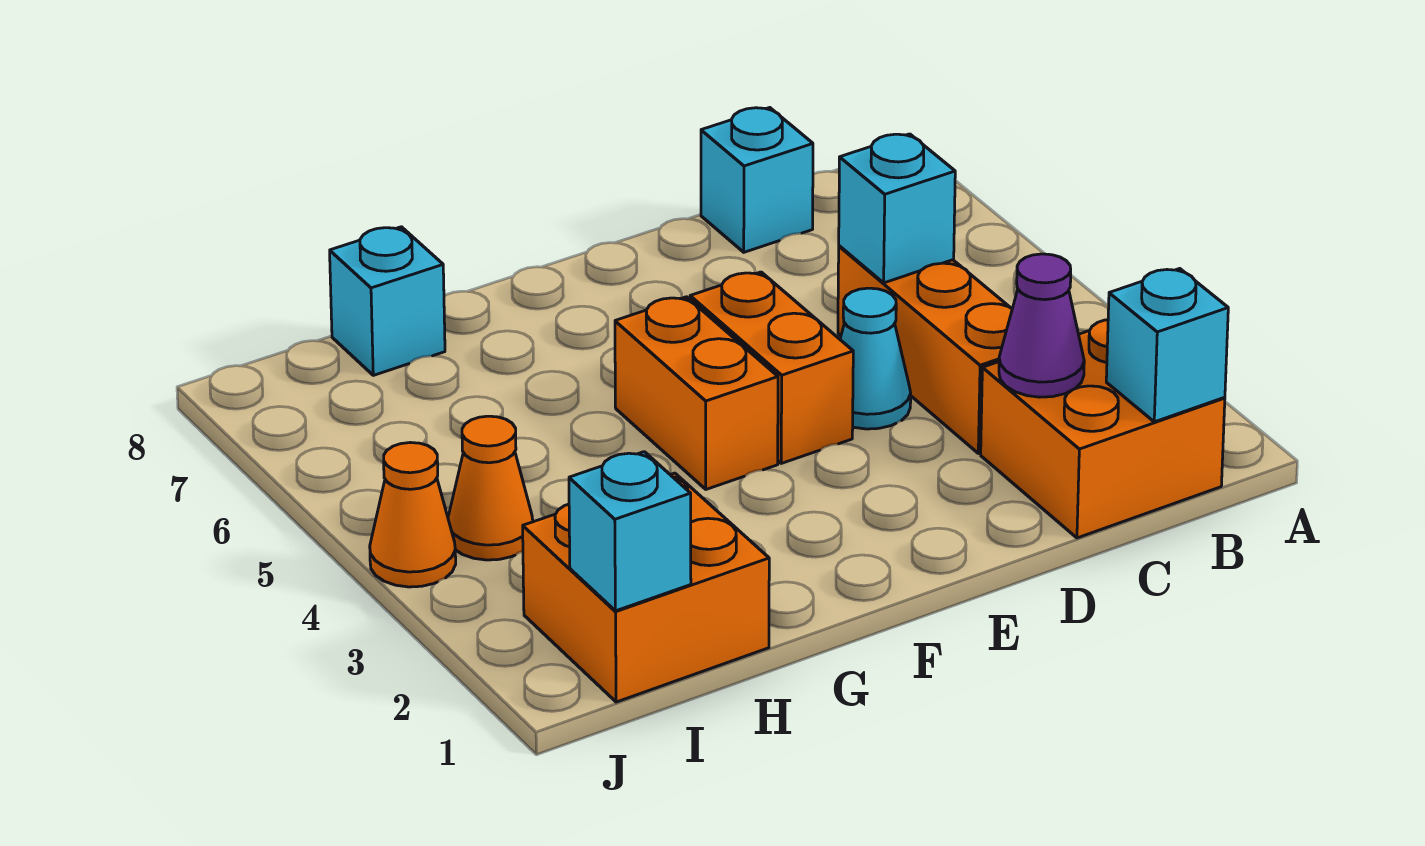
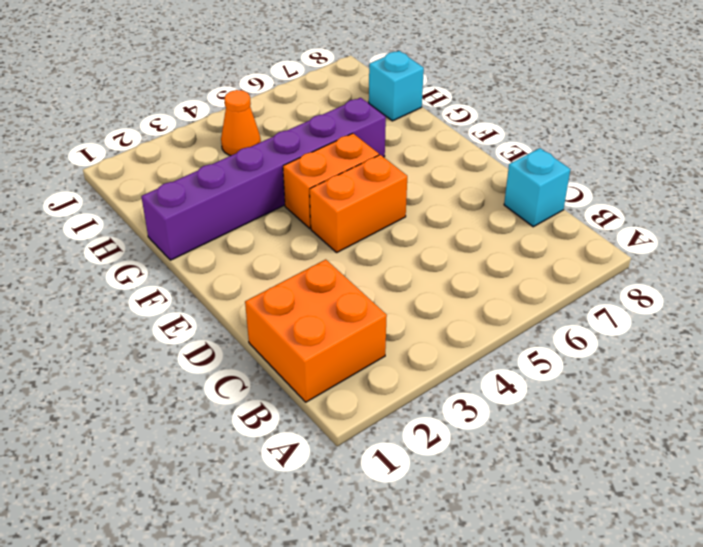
purple 1x6 brick [141,98,386,260] -> none
none -> orange 1x3 brick [838,246,1012,453]
none -> cyan 1x1 cone [840,288,911,429]
none -> orange 2x2 brick [523,473,769,702]

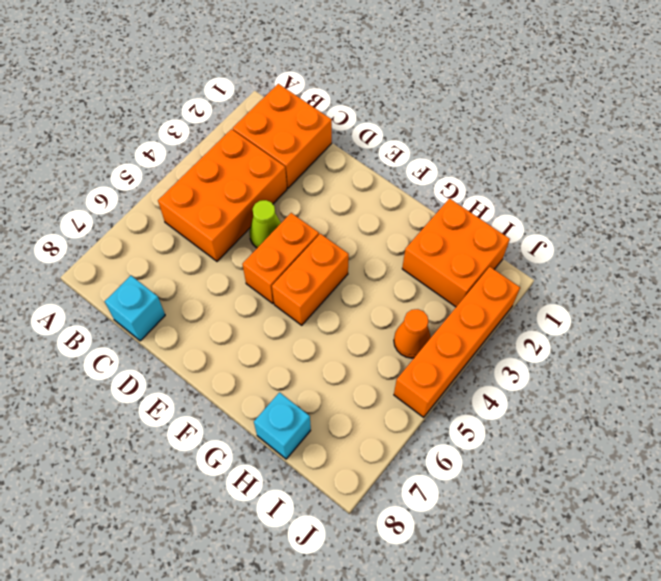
orange 2x3 brick [158,129,287,261] -> orange 1x3 brick [838,246,1012,453]
lime 1x1 cone [249,200,281,248] -> cyan 1x1 cone [840,288,911,429]
orange 1x4 brick [394,267,520,417] -> orange 1x1 cone [370,443,456,587]
none -> cyan 1x1 brick [1106,269,1228,422]
none -> purple 1x1 cone [999,254,1084,397]
none -> cyan 1x1 brick [839,134,955,283]

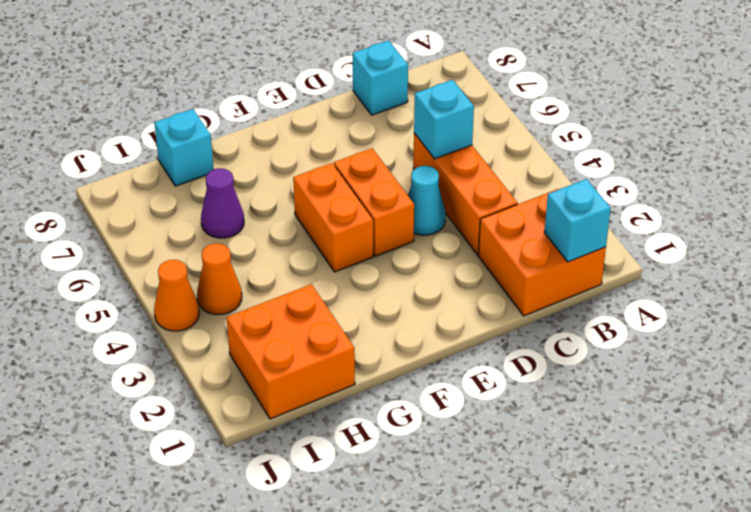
purple 1x1 cone [201,168,244,238] -> purple 1x1 cone moved to [999,254,1084,397]
none -> cyan 1x1 brick [569,452,691,611]

